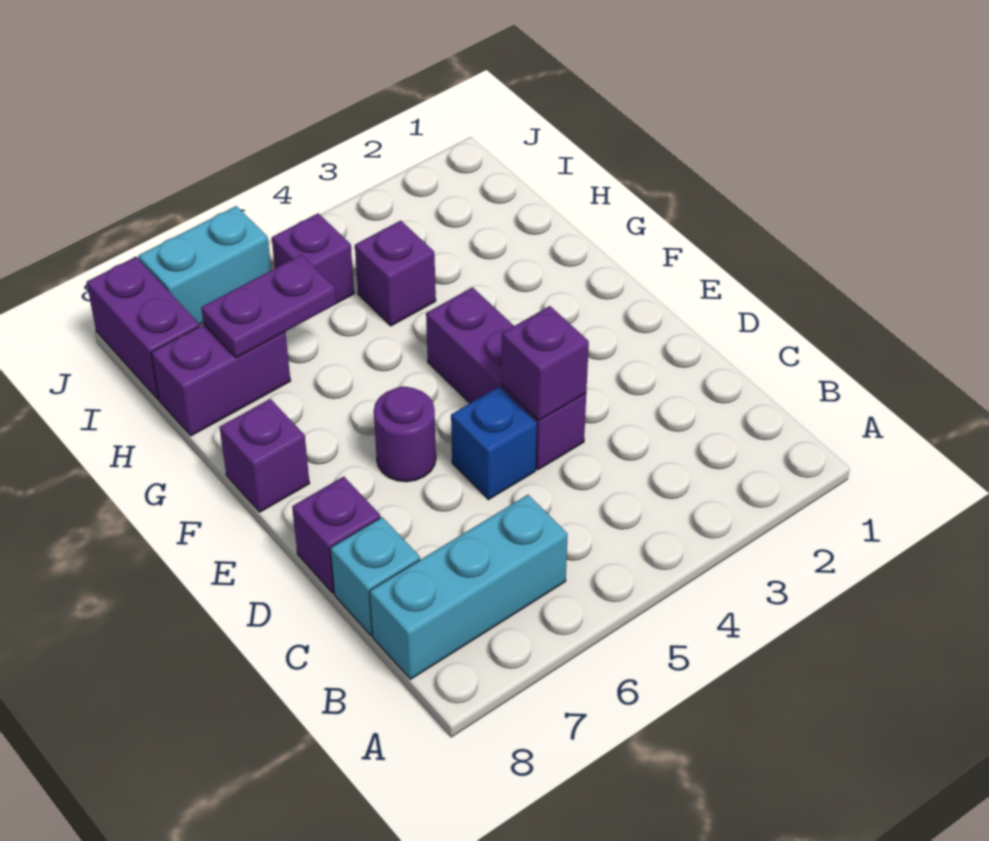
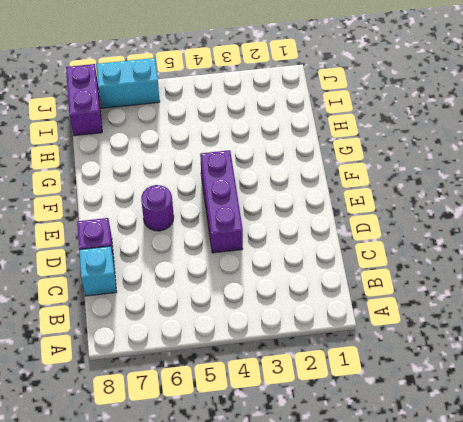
none -> cyan 1x3 brick [370,495,568,679]
none -> blue 1x1 brick [451,387,537,500]
none -> purple 1x1 brick [220,399,310,512]

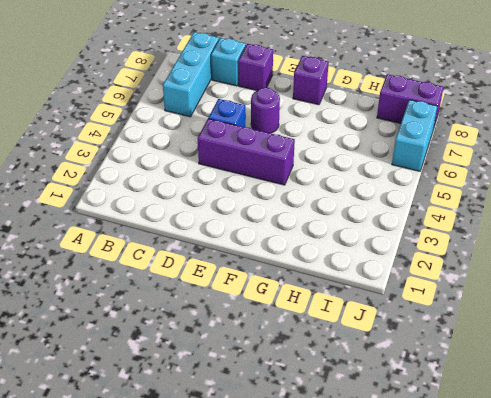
none -> purple 1x1 brick [355,221,436,326]
none -> purple 1x2 brick [151,324,290,436]
none -> purple 1x1 brick [272,213,354,303]

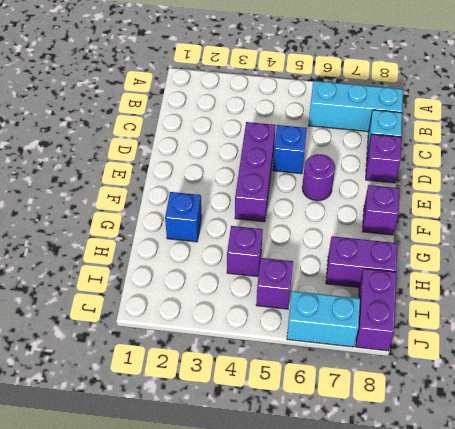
blue 1x1 brick [165,192,202,242] -> none
none -> purple 1x1 brick [502,306,589,420]
none -> purple 1x2 plate [201,255,336,358]

